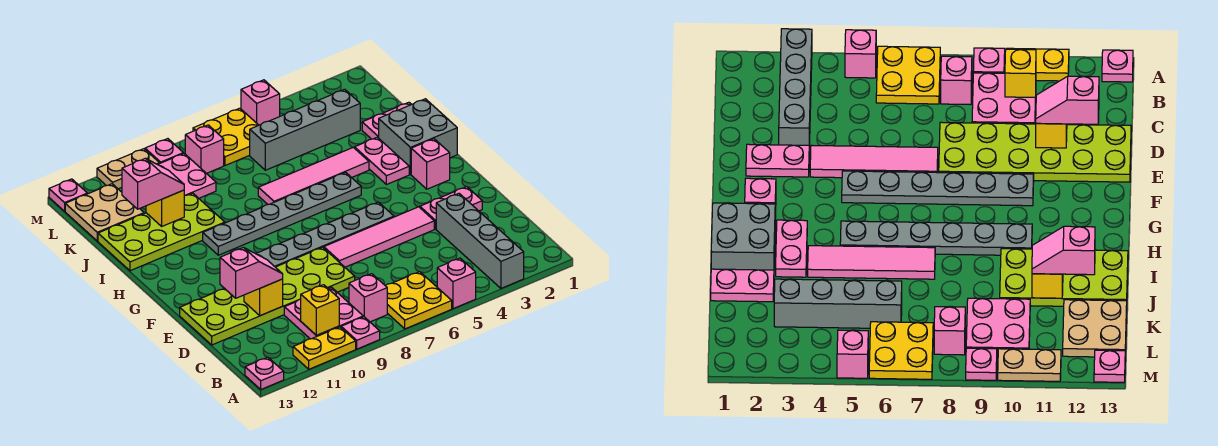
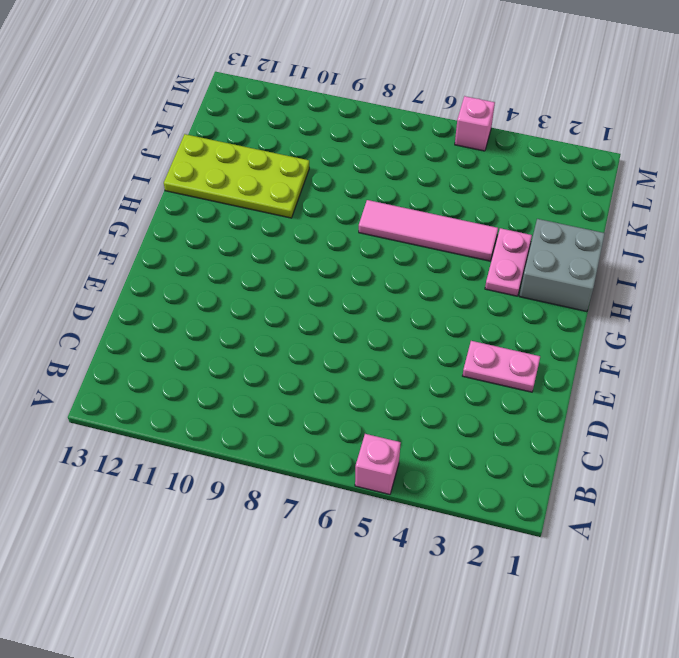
none -> grey 1x4 brick [436,193,524,288]
none -> yellow 2x2 plate [385,272,452,329]
none -> pink 1x1 plate [341,317,380,349]
none -> yellow 1x2 plate [293,327,356,369]

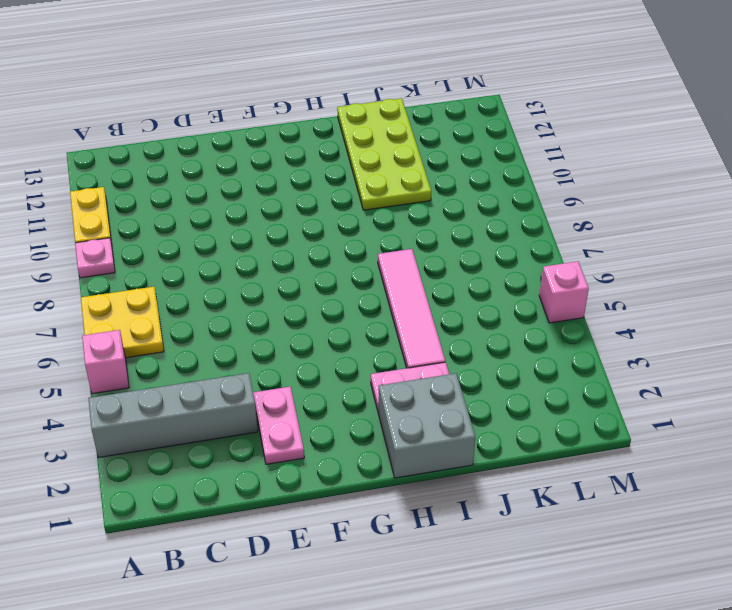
none -> pink 1x1 plate [245,357,284,389]
none -> pink 1x1 brick [349,274,387,322]
none -> pink 2x2 plate [284,287,363,339]
none -> lime 2x6 plate [180,247,355,345]

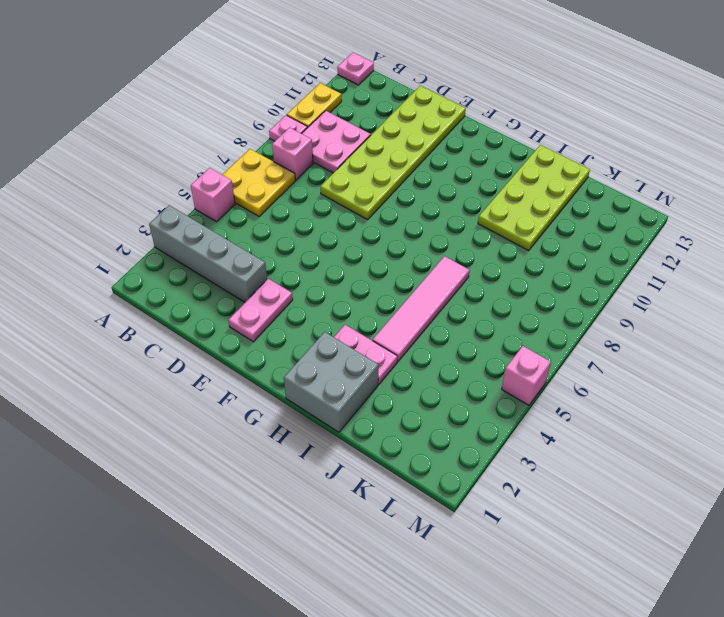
none -> pink 1x4 tile [324,207,434,267]
none -> grey 1x6 plate [256,202,394,267]
none -> pink 1x1 brick [411,139,450,189]
none -> grey 1x6 plate [203,172,361,255]

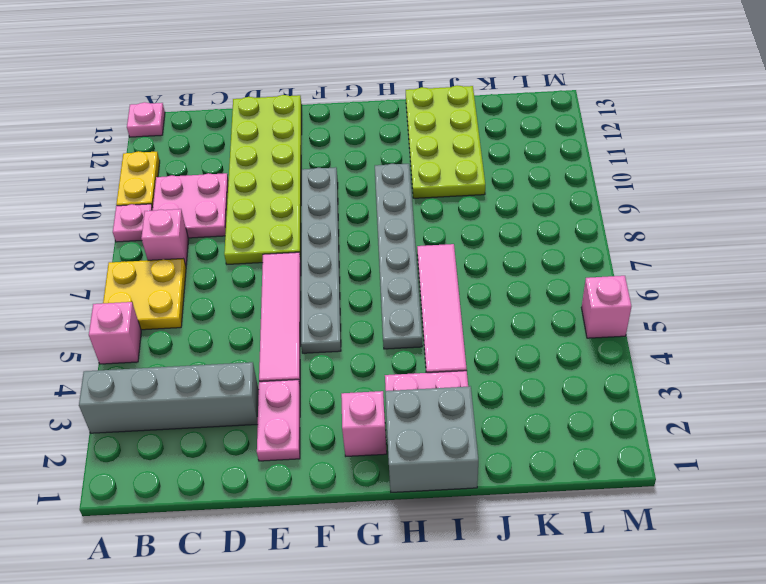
none -> pink 1x2 plate [362,102,411,139]
none -> grey 1x4 brick [250,89,360,170]
none -> pink 2x2 plate [158,153,216,198]
none -> tan 2x2 plate [65,184,144,241]

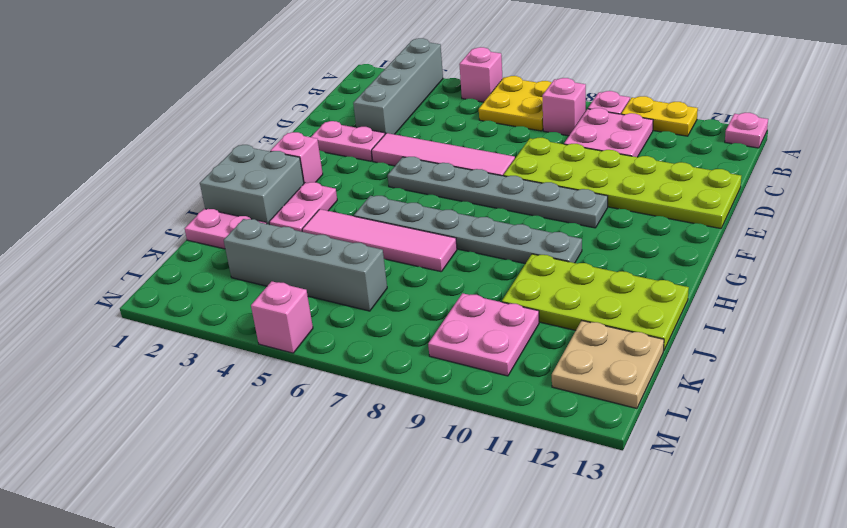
none -> yellow 2x2 plate [193,108,259,166]
none -> pink 1x1 brick [185,125,224,173]
none -> pink 1x1 plate [145,139,183,164]
none -> tan 1x2 plate [97,149,159,189]

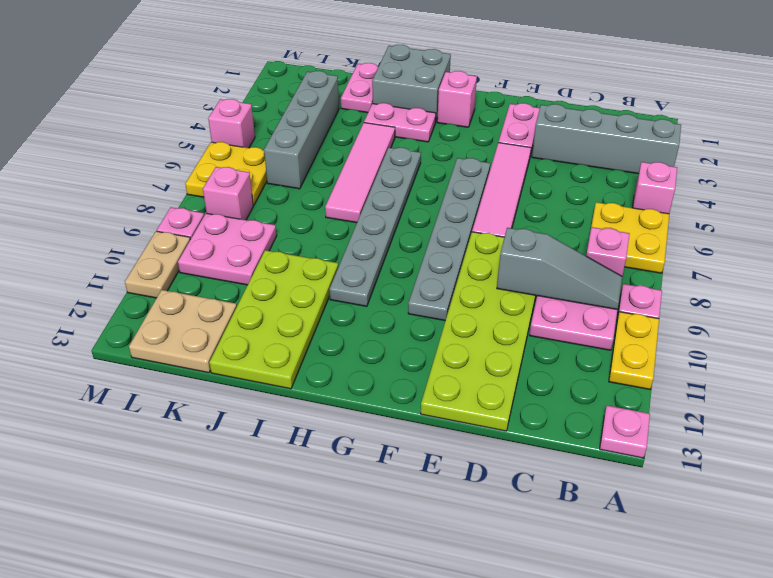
grey 1x3 slope [497,228,622,310] -> none
none -> pink 1x1 plate [49,179,87,211]
none -> yellow 1x1 brick [301,285,339,335]
none -> yellow 1x1 brick [244,279,283,316]
none -> yellow 1x1 brick [146,190,184,226]

